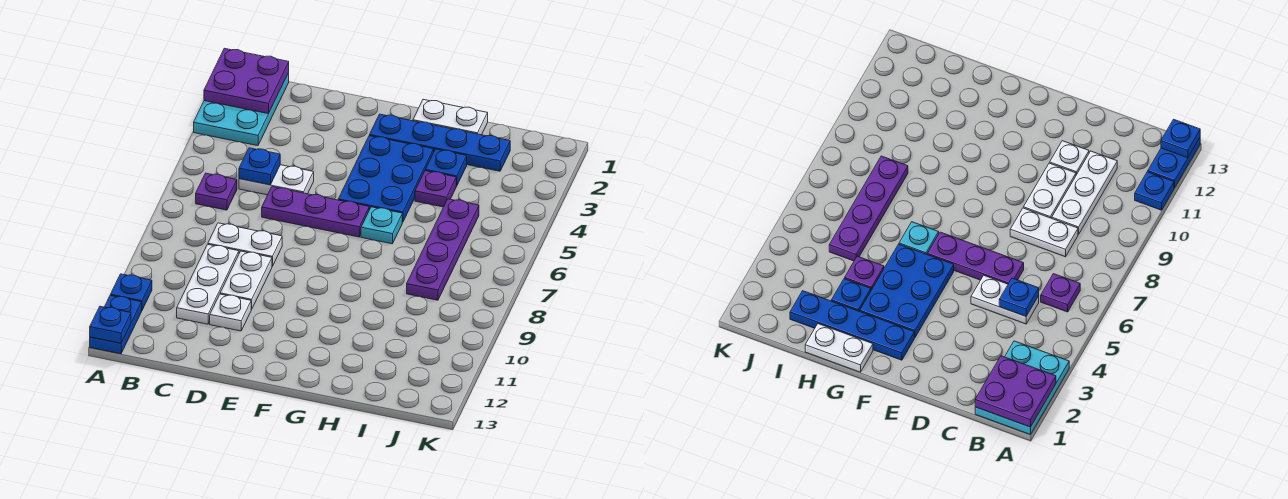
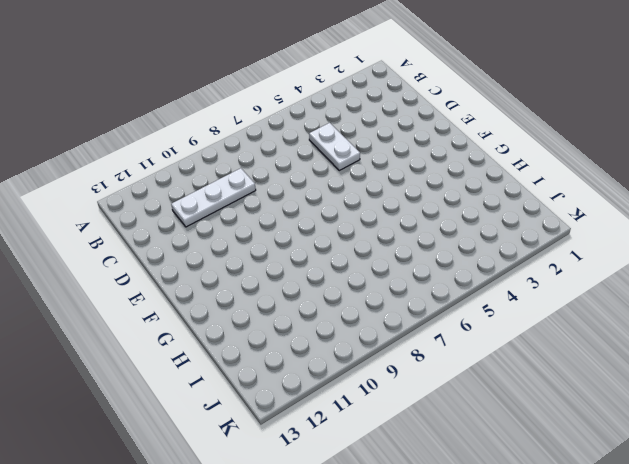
none -> cyan 2x3 plate [194,73,289,146]
none -> blue 1x1 plate [110,274,152,310]
none -> blue 1x2 plate [90,295,142,354]

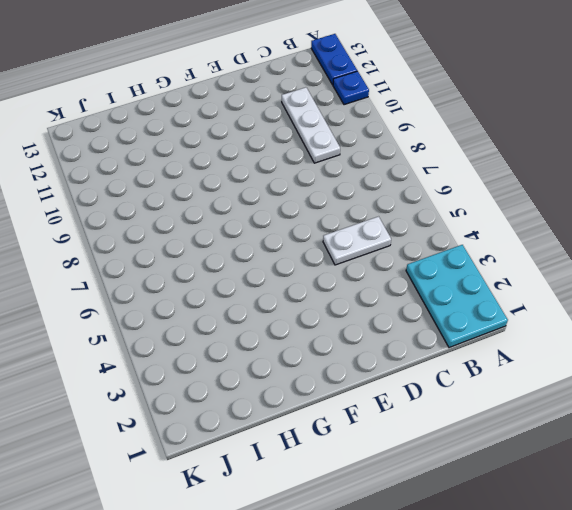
none -> purple 1x1 plate [196,173,237,210]
none -> white 1x2 plate [208,223,282,266]
none -> purple 1x3 plate [262,187,369,237]

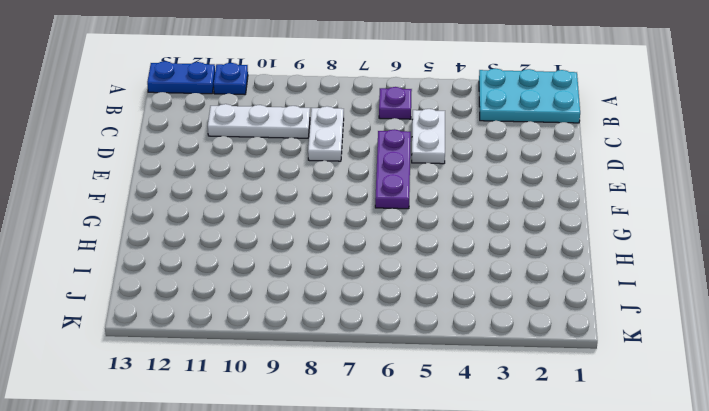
none -> white 1x2 plate [220,251,272,309]
none -> white 1x1 plate [210,294,251,331]
none -> blue 1x4 plate [369,114,510,171]

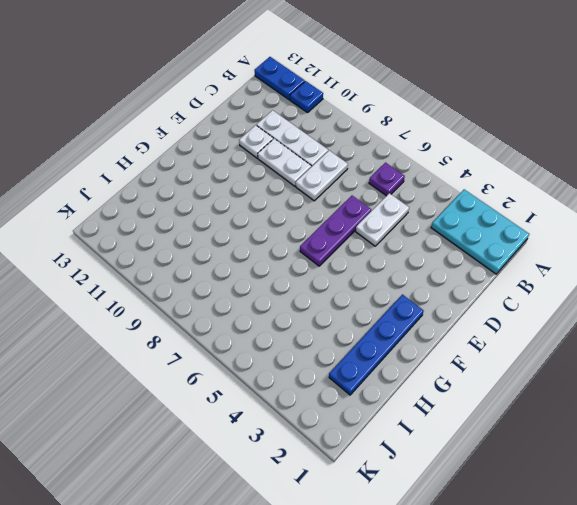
none -> blue 2x3 plate [338,136,434,222]
none -> white 1x2 plate [413,99,488,135]
none -> cyan 1x1 plate [361,207,402,244]

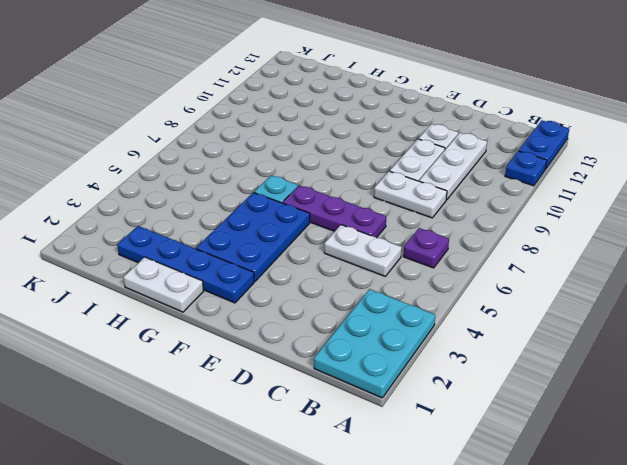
none -> blue 1x1 plate [425,149,467,186]
none -> purple 1x1 plate [415,171,456,207]
none -> purple 1x4 plate [407,199,479,300]

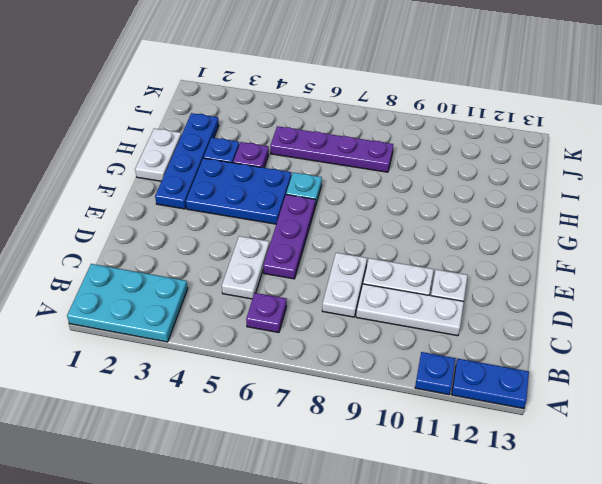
none -> purple 2x2 plate [204,48,289,114]
none -> blue 1x1 plate [90,306,131,343]
none -> blue 1x1 plate [239,148,280,185]

